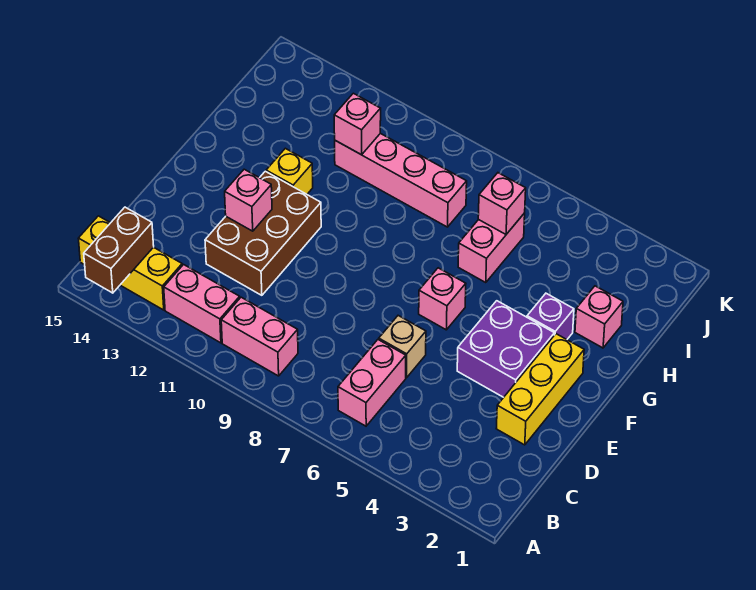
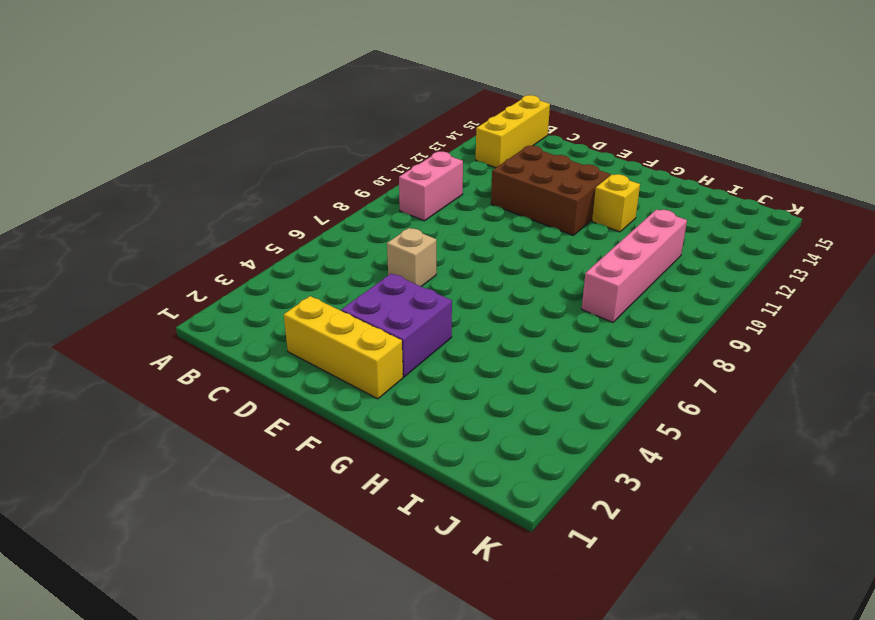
none -> pink 1x2 brick [338,340,406,426]
none -> pink 1x2 brick [164,265,240,343]
none -> pink 1x1 brick [419,268,466,330]

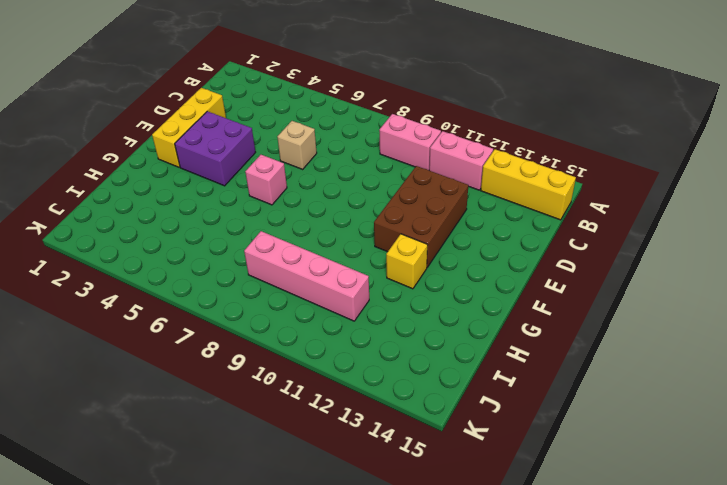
none -> pink 1x2 brick [338,340,406,426]
none -> purple 1x1 brick [527,293,574,339]
none -> pink 1x1 brick [575,286,623,348]

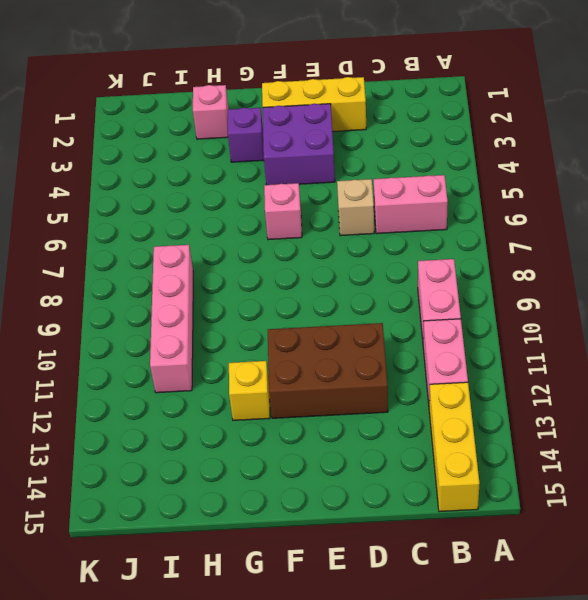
none -> pink 1x2 brick [458,213,525,282]
none -> brown 1x2 brick [84,207,154,293]
none -> pink 1x1 brick [225,169,272,231]

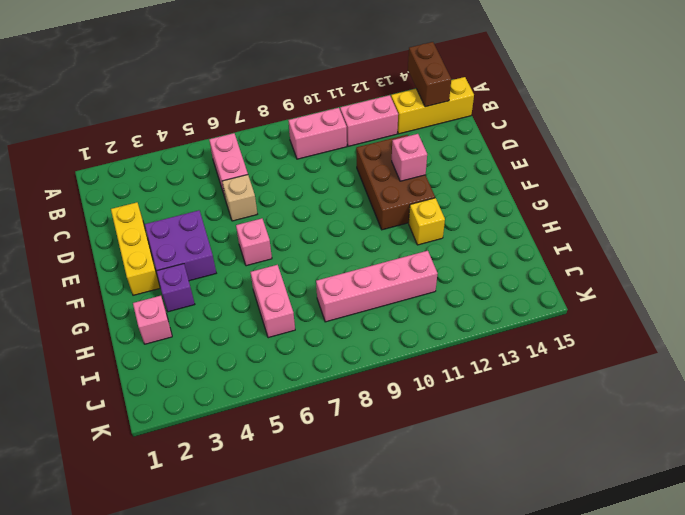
none -> pink 1x1 brick [478,173,526,234]
none -> pink 1x1 brick [334,93,381,155]

